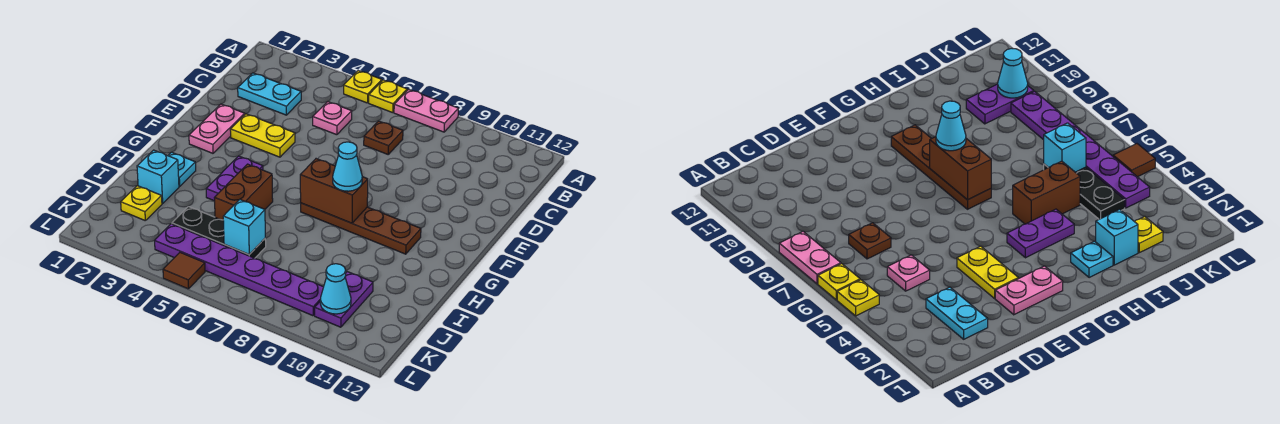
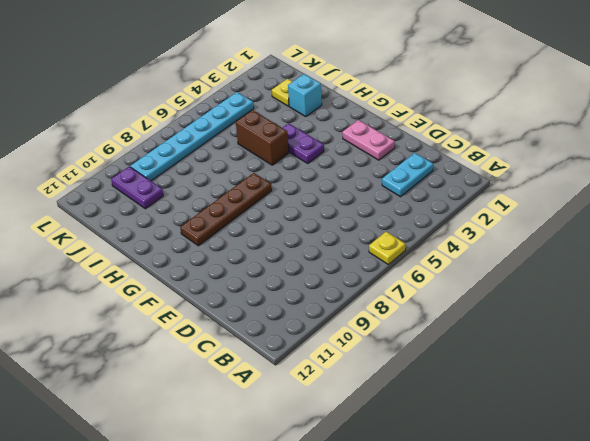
cyan 1x6 plate [130,92,254,181] -> purple 1x6 plate [155,224,323,316]
none -> yellow 1x1 plate [344,71,382,103]
none -> pink 1x2 plate [394,90,458,132]
none -> pink 1x1 plate [313,102,352,135]

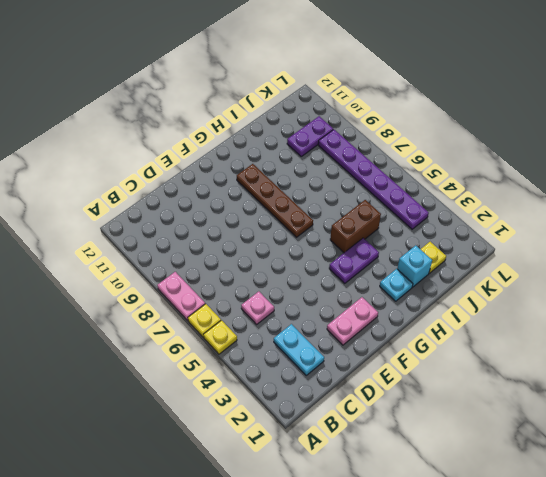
none -> brown 1x1 plate [364,121,403,154]
none -> yellow 1x2 plate [230,114,295,157]
none -> black 1x3 plate [172,207,266,258]

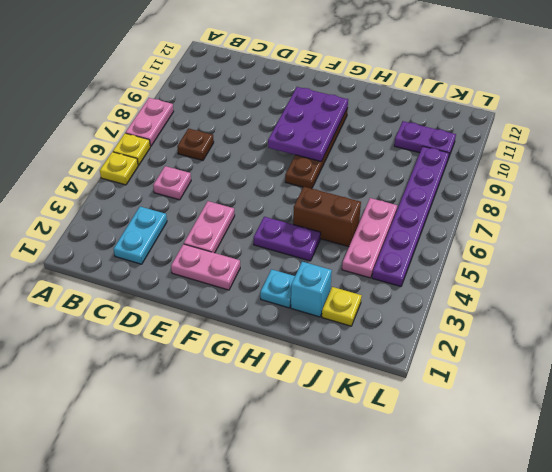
pink 1x2 plate [184,201,235,253] -> yellow 1x2 plate [230,114,295,157]
purple 2x3 plate [268,87,348,162] -> brown 1x2 brick [300,159,368,223]
pink 1x3 plate [342,198,397,278] -> black 1x3 plate [172,207,266,258]
none -> brown 1x1 tile [163,253,205,289]
none -> cyan 1x1 brick [223,199,265,254]
none -> cyan 1x1 cone [320,264,351,314]

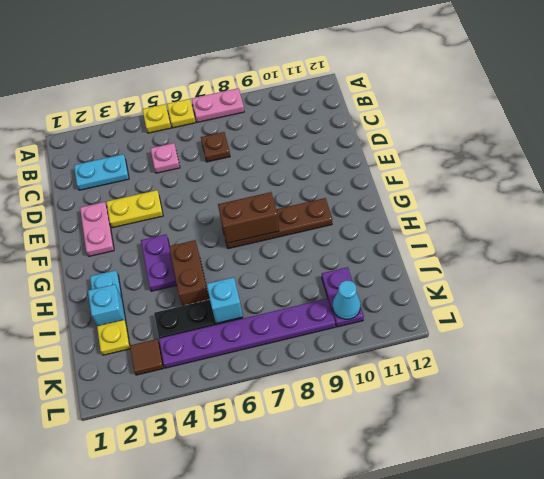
brown 1x1 tile [130,339,164,375] -> brown 1x1 tile moved to [163,253,205,289]
none -> cyan 1x1 cone [333,142,362,191]

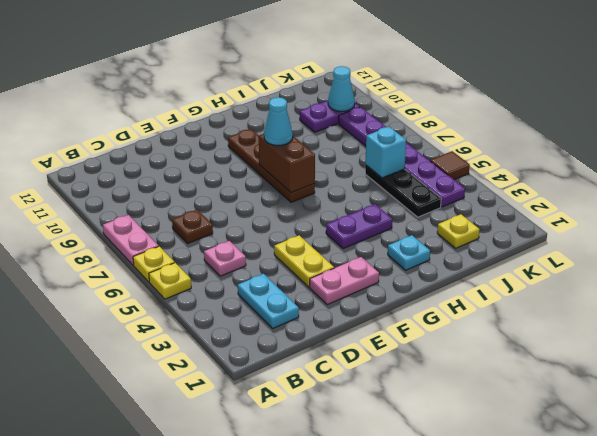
none -> brown 1x2 brick [214,164,273,220]
none -> cyan 1x1 brick [137,150,179,203]

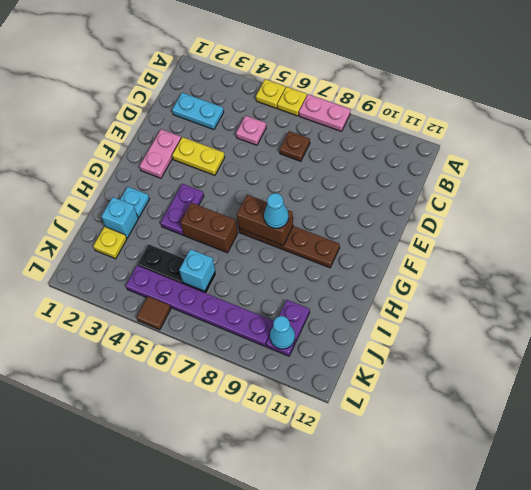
brown 1x2 brick [180,203,238,253] -> brown 1x2 brick turned to [214,164,273,220]

